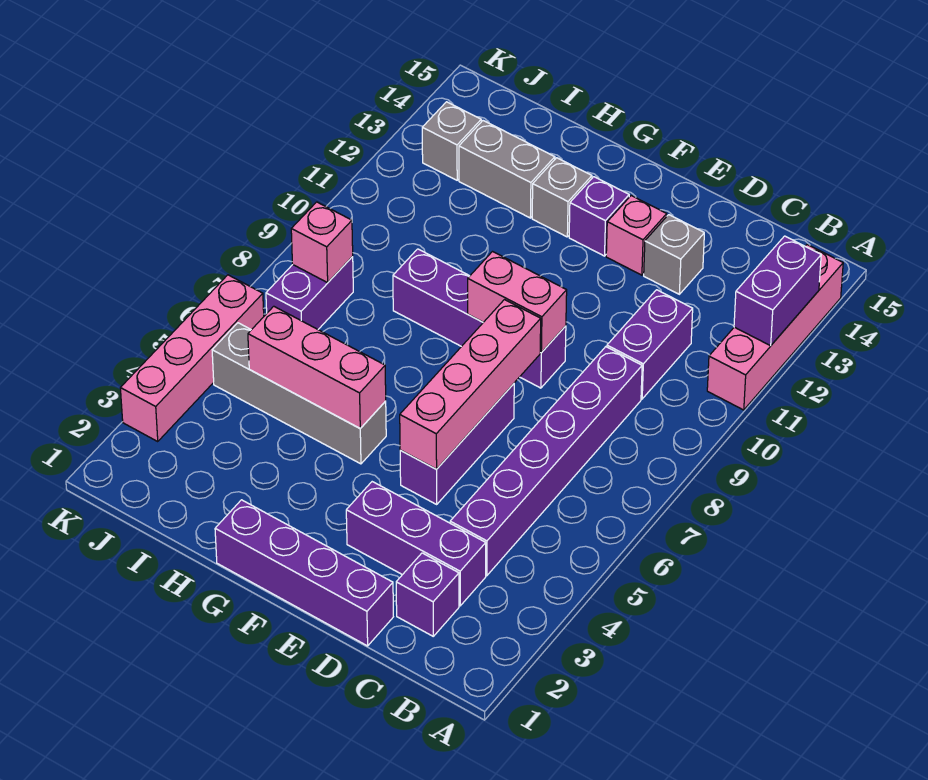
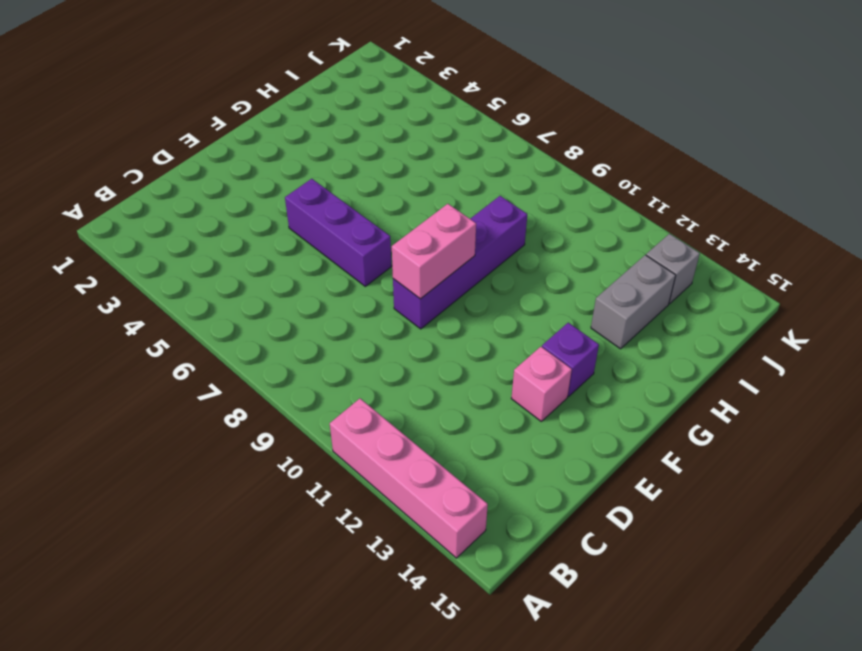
none -> purple 1x1 brick [396,553,459,636]
none -> purple 1x3 brick [346,482,486,606]
none -> purple 1x6 brick [450,347,642,576]

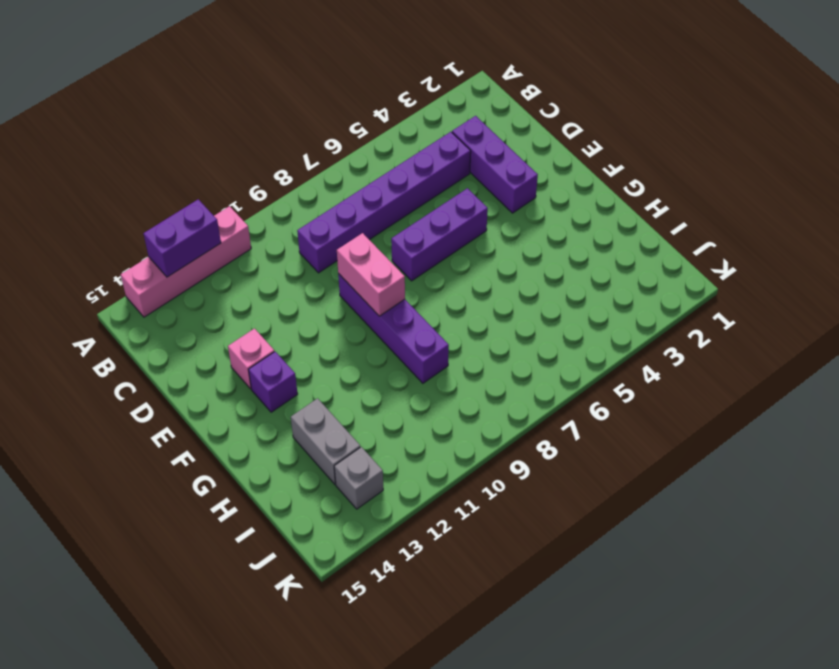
none -> purple 1x1 brick [396,553,459,636]
none -> purple 1x2 brick [607,290,693,399]
none -> purple 1x4 brick [215,500,393,646]

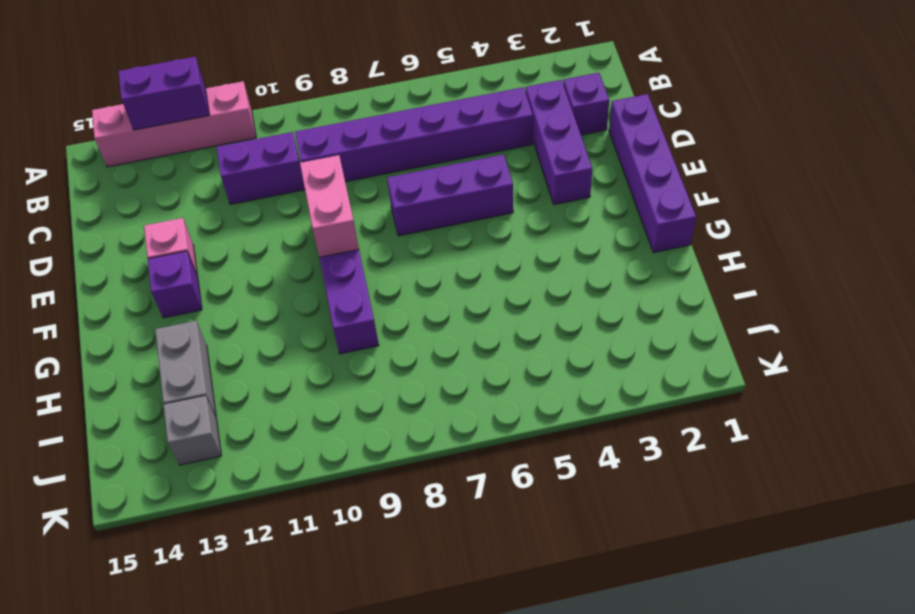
none -> grey 1x1 brick [644,215,704,294]
none -> grey 1x4 brick [212,323,386,464]
none -> grey 1x1 brick [532,158,592,237]

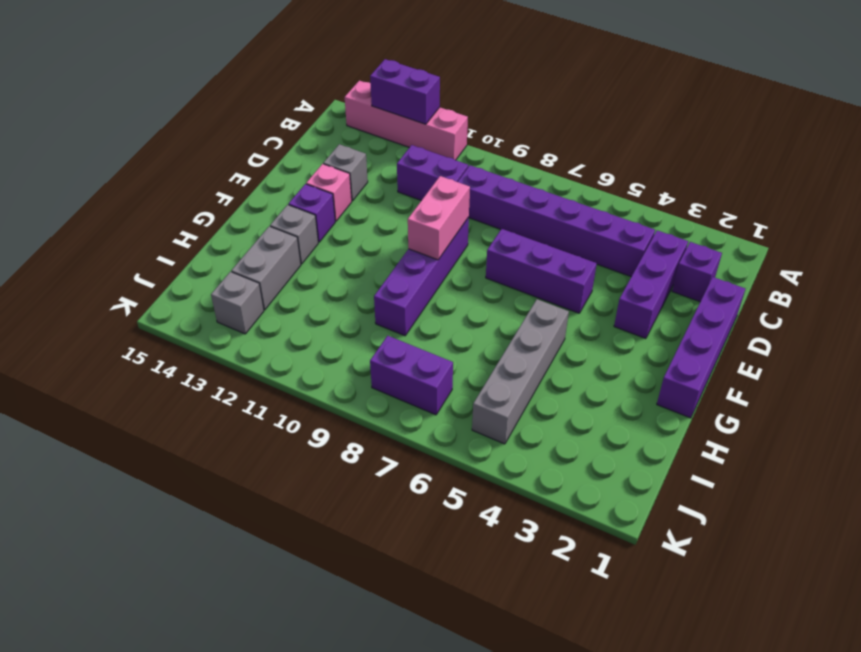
none -> pink 1x4 brick [120,275,264,441]
none -> pink 1x4 brick [400,300,541,469]
none -> pink 1x3 brick [248,306,386,428]

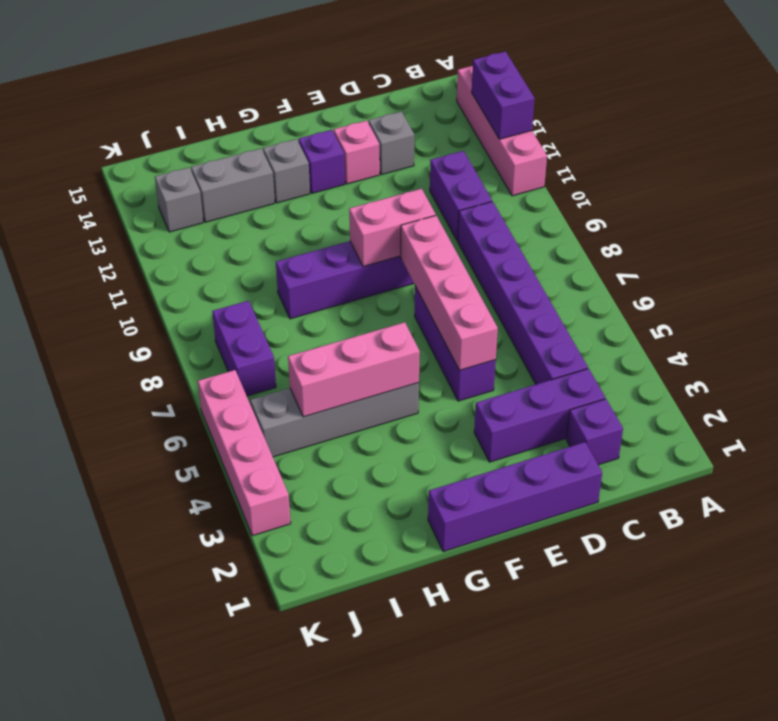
none -> pink 1x1 brick [291,202,353,283]

